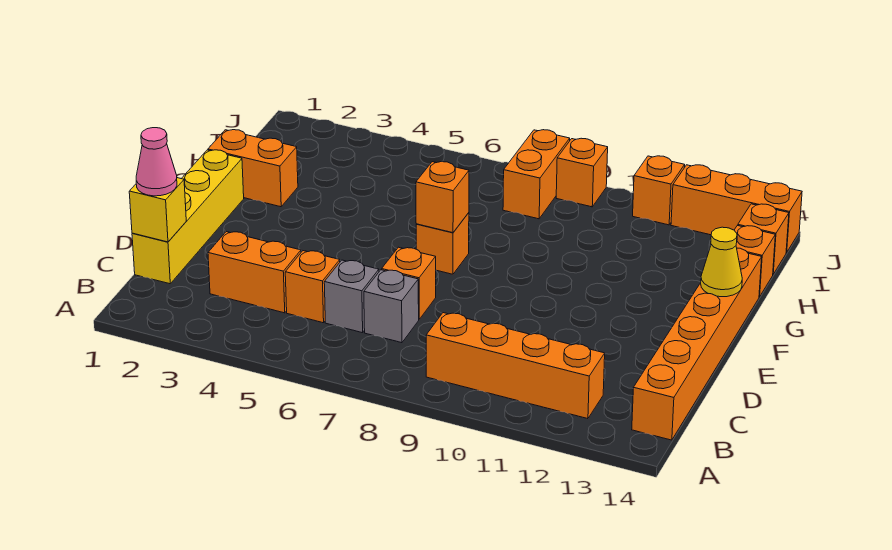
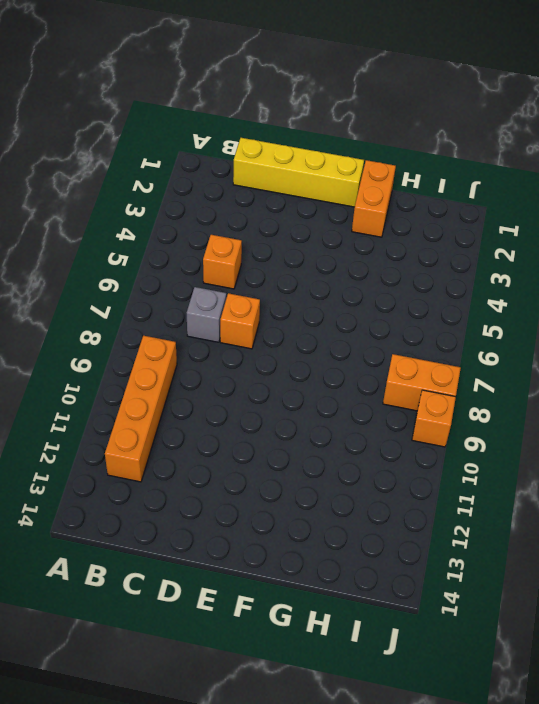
none -> orange 1x6 brick [632,248,762,440]
none -> orange 1x2 brick [208,232,301,313]
none -> grey 1x1 brick [324,260,379,333]

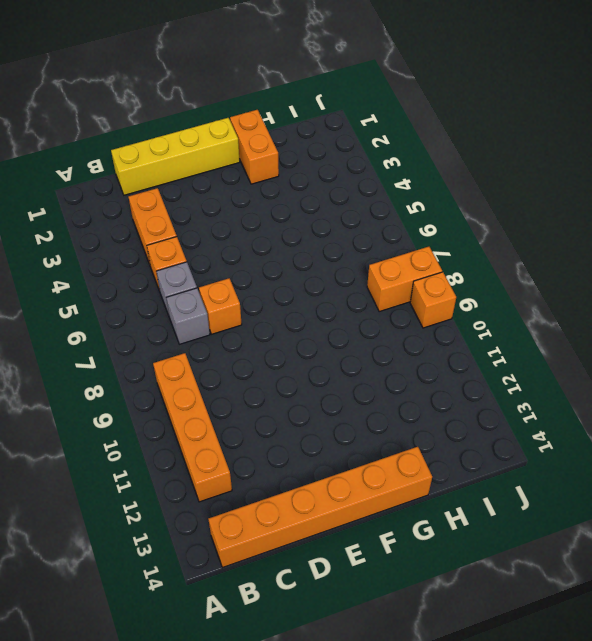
none -> orange 1x1 brick [416,213,469,274]
none -> orange 1x1 brick [734,226,775,297]
none -> orange 1x1 brick [738,204,789,274]

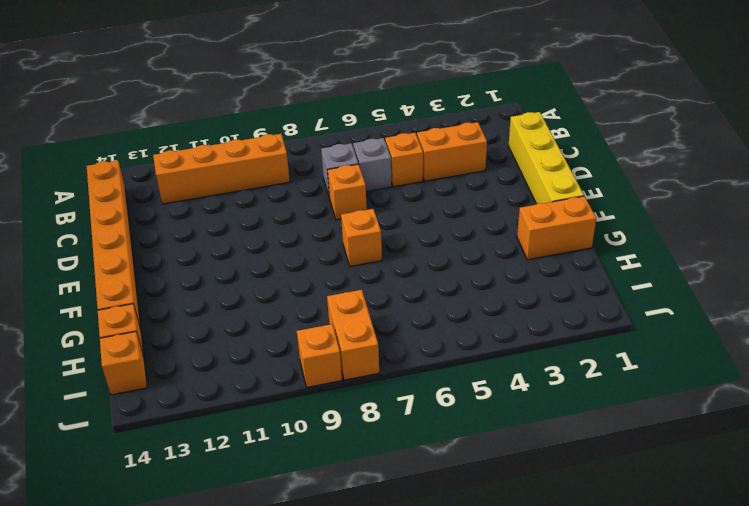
none -> orange 1x1 brick [633,156,685,225]
none -> orange 1x3 brick [671,165,802,252]
none -> yellow 1x1 brick [129,178,186,242]

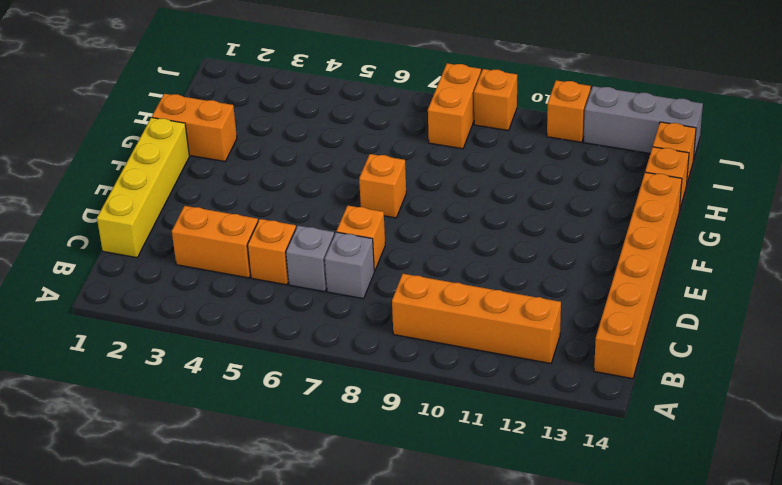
grey 1x3 brick [584,86,703,160] -> orange 1x3 brick [671,165,802,252]
none -> yellow 1x1 brick [129,178,186,242]
none -> orange 1x1 brick [416,162,469,233]
none -> yellow 1x1 cone [701,227,742,297]

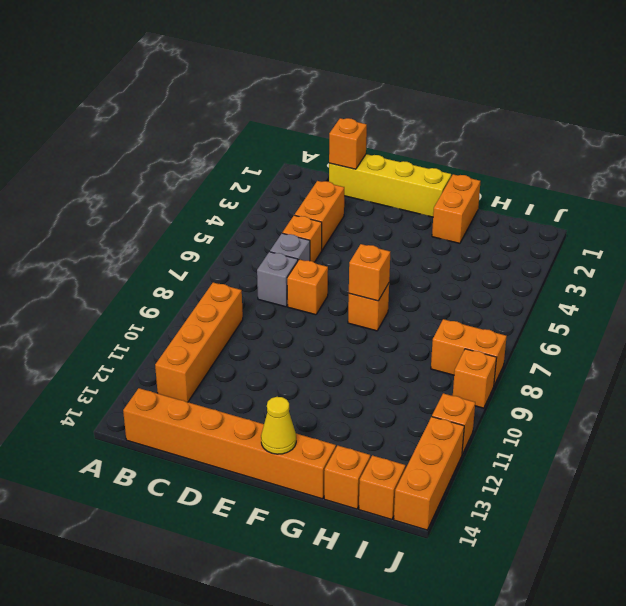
orange 1x1 brick [329,118,367,169] -> yellow 1x1 brick [129,178,186,242]
none -> pink 1x1 cone [136,128,177,196]

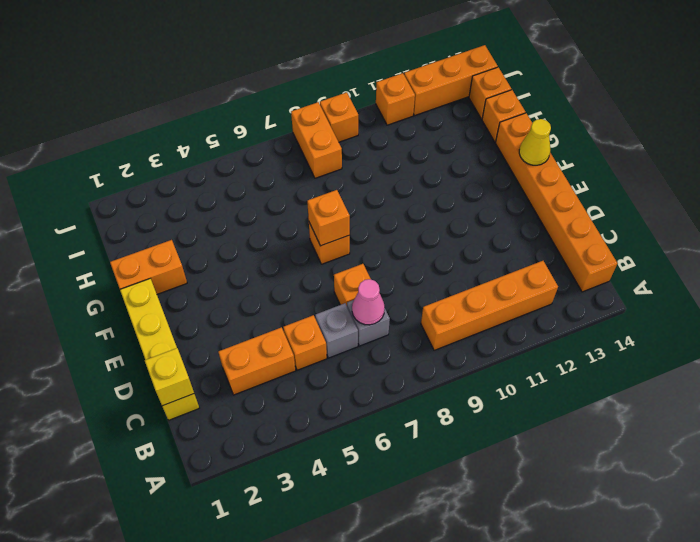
pink 1x1 cone [352,279,385,325] -> pink 1x1 cone moved to [136,128,177,196]

